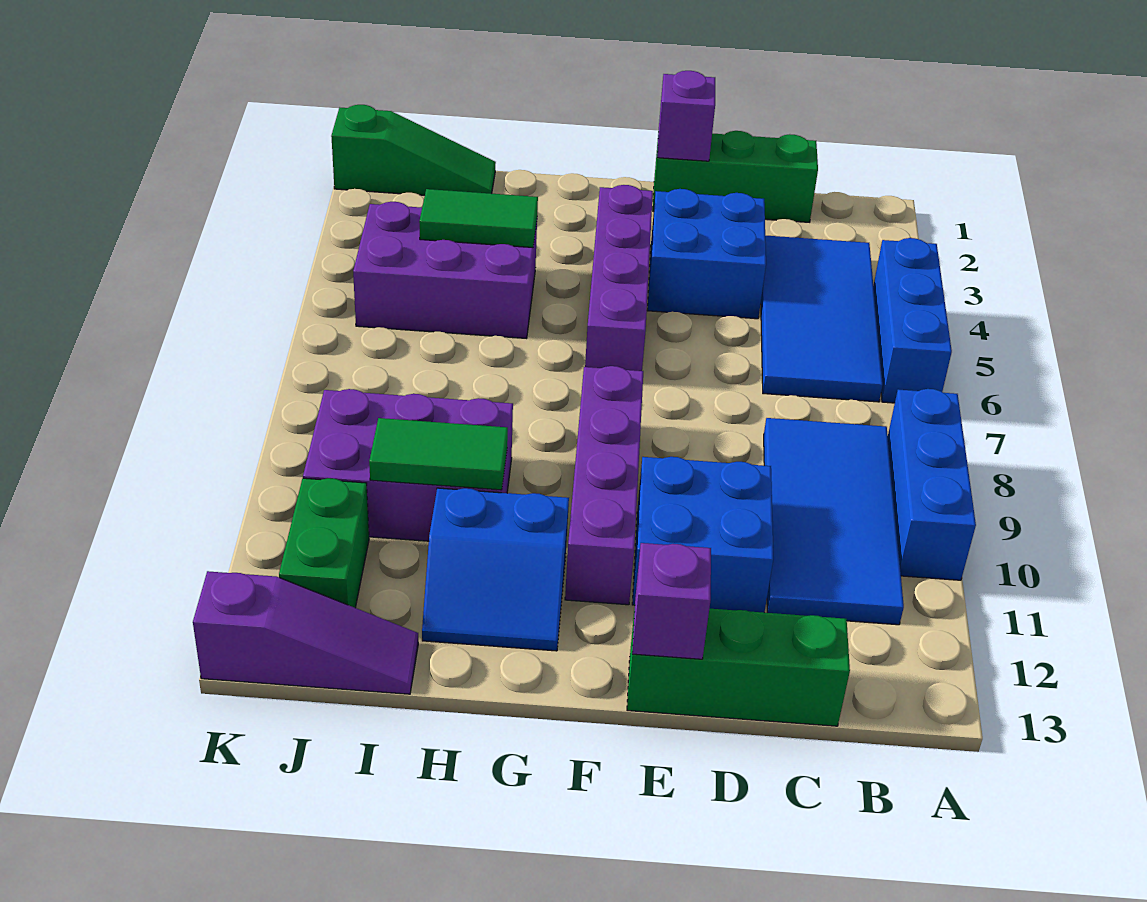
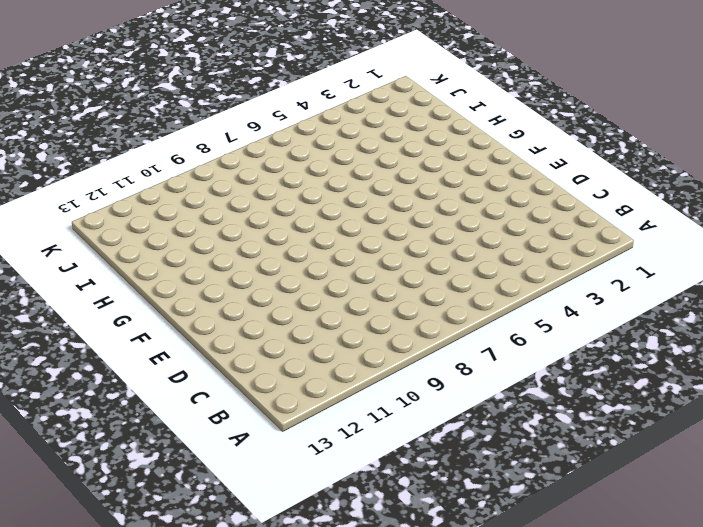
none -> blue 1x3 brick [873,238,952,403]
none -> blue 1x3 brick [888,389,976,580]
none -> blue 2x4 tile [761,235,883,402]

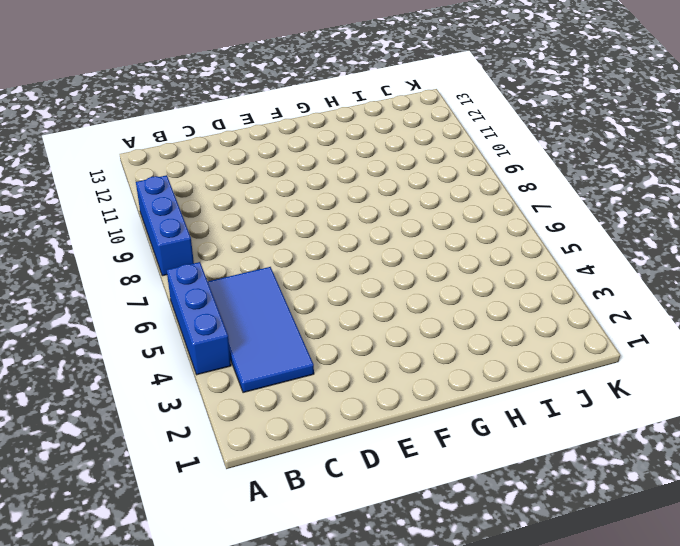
none -> blue 2x4 tile [764,418,904,625]
none -> green 1x3 brick [653,131,818,222]
none -> green 1x3 brick [627,608,850,726]

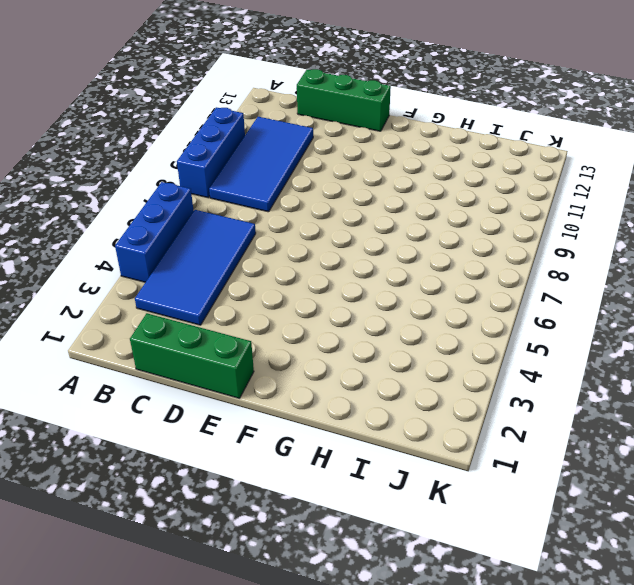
none -> blue 2x2 brick [647,189,766,319]
none -> blue 2x2 brick [632,457,773,613]
none -> purple 1x4 brick [585,185,653,371]

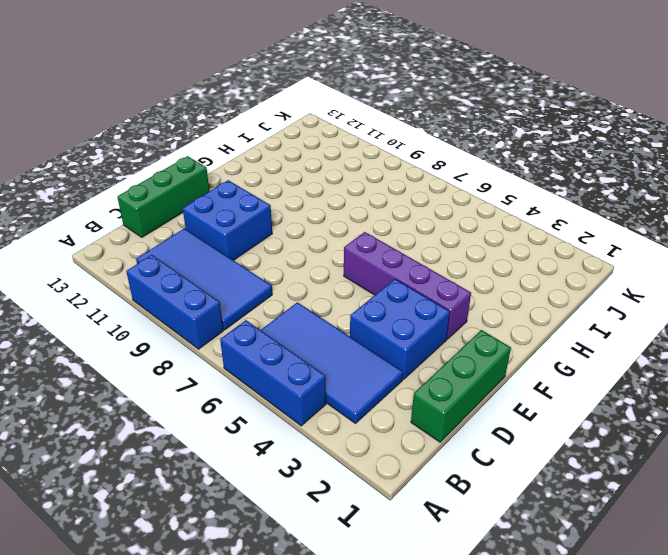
none -> purple 1x4 brick [565,366,643,605]
none -> blue 2x2 slope [422,488,569,651]
none -> purple 2x3 brick [353,202,537,338]

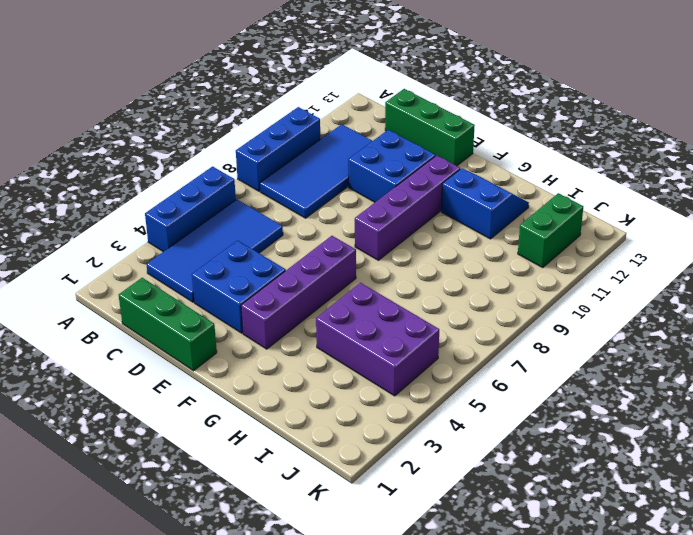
none -> purple 2x3 brick [303,389,513,541]
none -> green 1x3 slope [331,105,496,195]
none -> purple 1x3 slope [193,571,418,694]

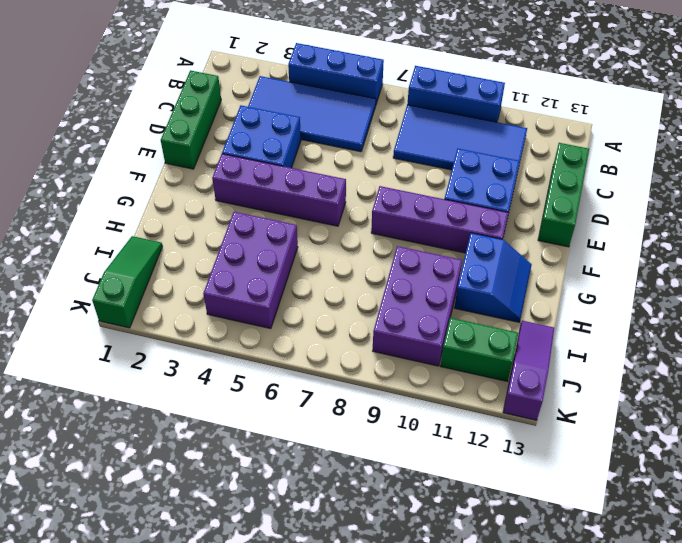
none -> purple 1x1 brick [657,71,715,161]
none -> purple 1x1 brick [632,543,711,659]
none -> green 1x2 tile [419,189,538,247]

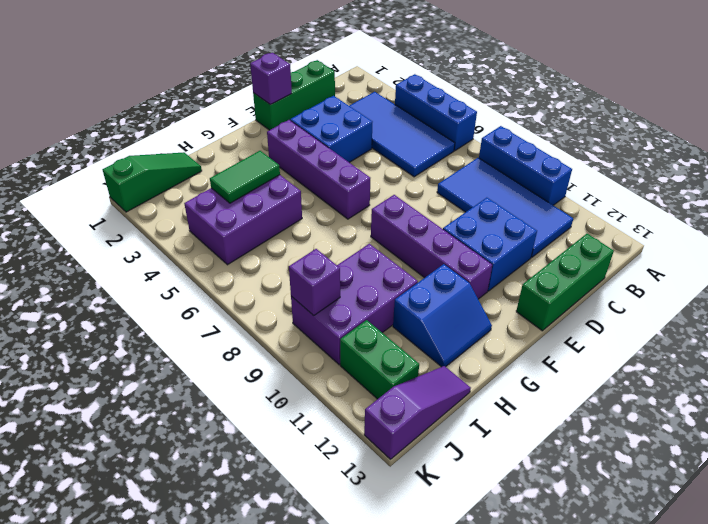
purple 1x1 brick [289,249,340,315] -> purple 1x1 brick moved to [632,543,711,659]
none -> green 1x2 tile [369,418,508,490]

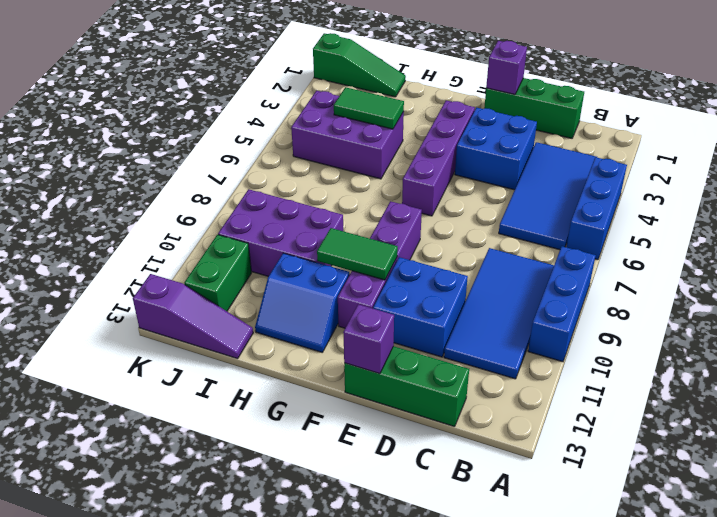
green 1x2 tile [317,228,398,280] -> green 1x2 tile moved to [369,418,508,490]

